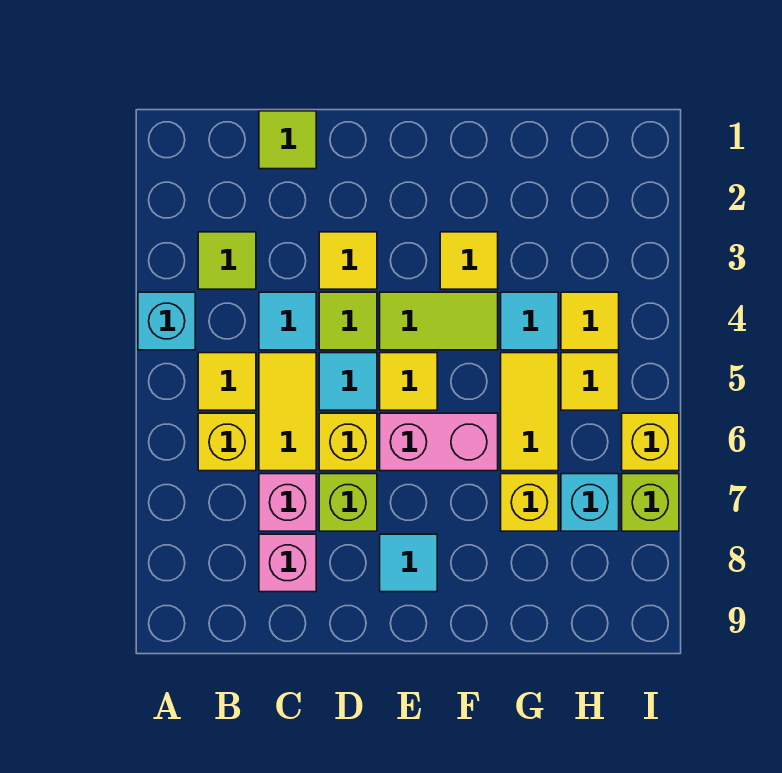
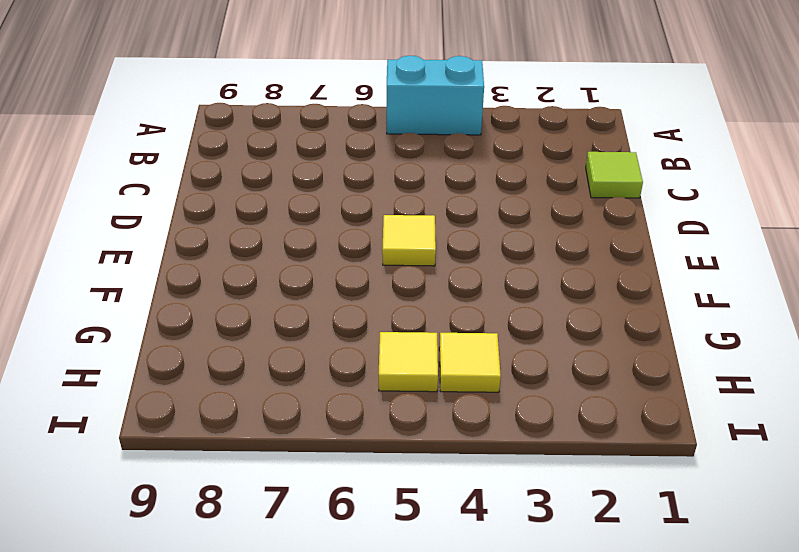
cyan 1x2 brick [387,56,484,135] -> cyan 1x1 brick [138,292,195,350]
none -> lime 1x1 tile [198,232,256,289]
none -> yellow 1x1 tile [198,353,256,410]
none -> yellow 1x1 brick [198,413,256,471]

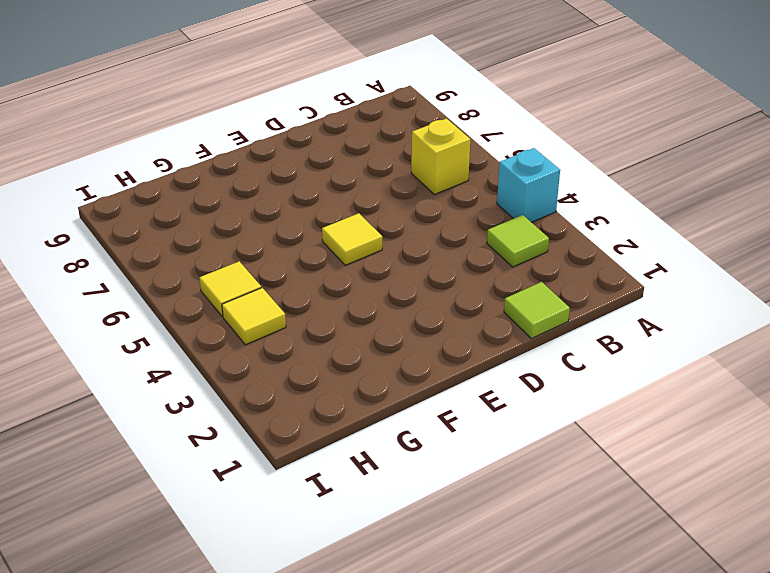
none -> yellow 1x1 tile [198,353,256,410]
none -> cyan 1x1 tile [259,292,316,350]
none -> yellow 1x2 tile [259,353,316,471]

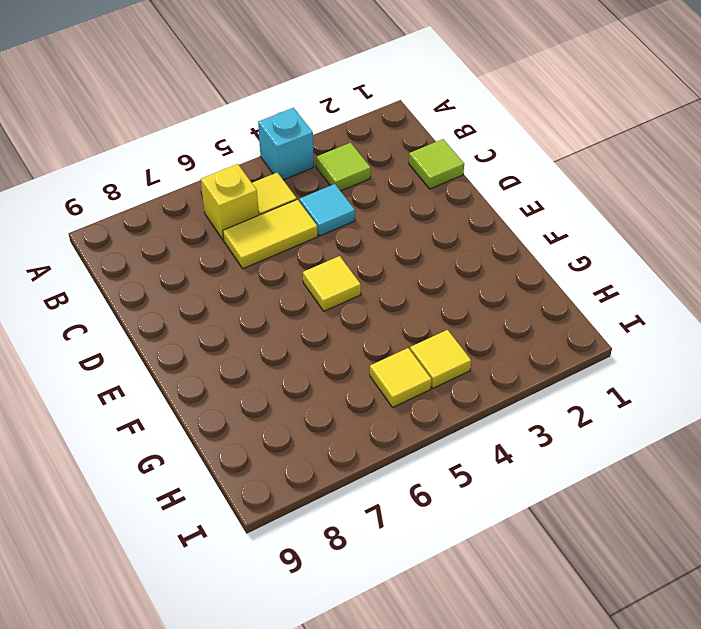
none -> pink 1x1 brick [259,474,316,531]
none -> pink 1x1 brick [259,534,316,592]
none -> yellow 1x1 tile [319,232,377,289]

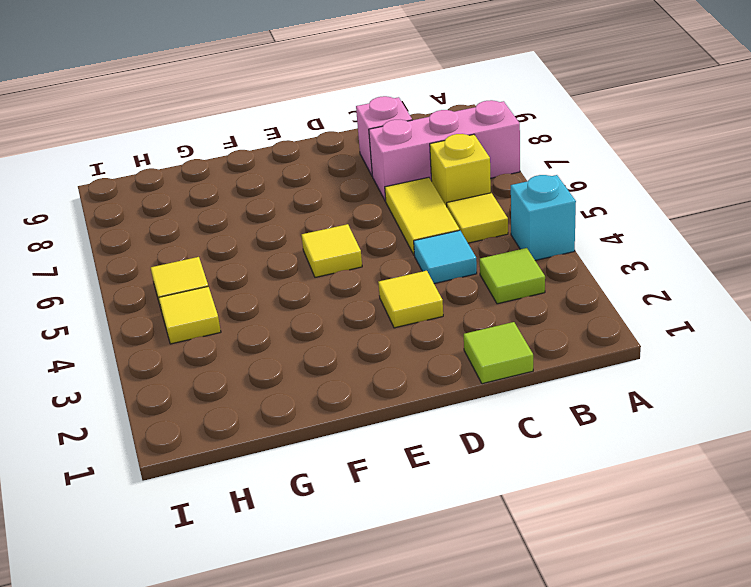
pink 1x3 brick [369,100,520,201] -> pink 1x1 brick [259,474,316,531]
none -> lime 1x1 tile [319,292,377,350]
none -> cyan 1x1 tile [319,353,377,410]
none -> yellow 1x1 brick [319,413,377,471]

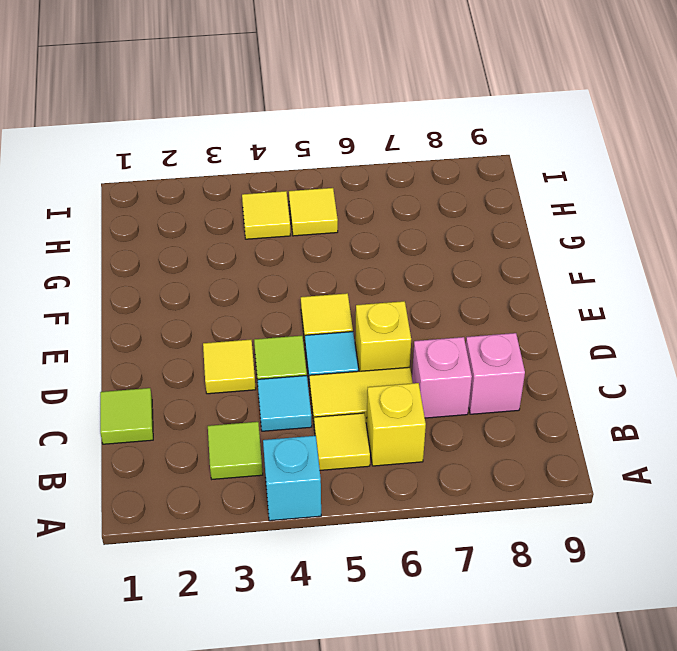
none -> lime 1x1 brick [319,474,377,531]
none -> lime 1x2 tile [380,292,498,350]
none -> pink 1x2 brick [380,413,498,471]

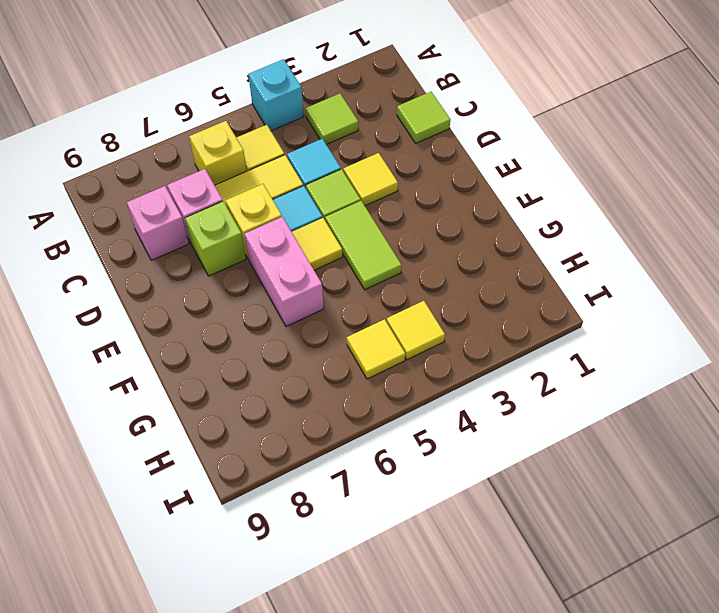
none -> cyan 1x1 tile [380,534,437,592]
none -> yellow 1x1 tile [440,232,498,289]
none -> cyan 1x1 tile [501,292,558,350]

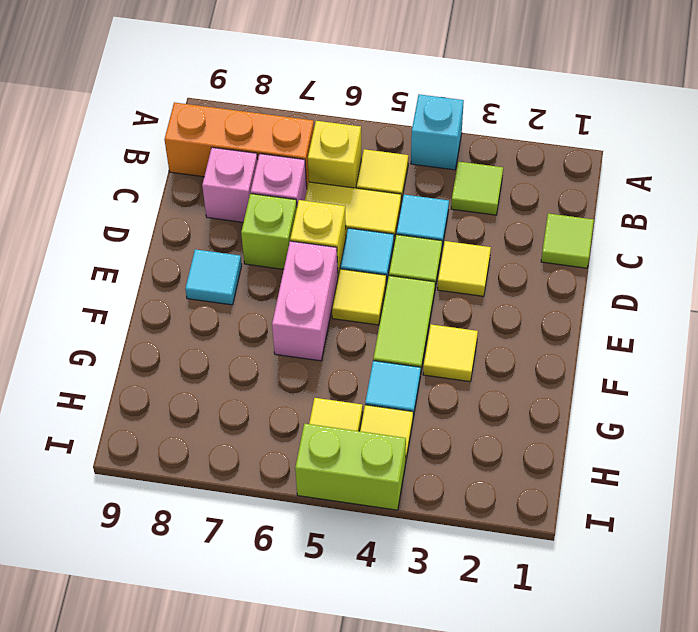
orange 1x3 brick [164,102,314,188] -> none
lime 1x2 brick [295,423,406,510] -> none
none -> yellow 1x2 tile [501,353,558,471]
none -> yellow 1x1 brick [501,474,558,531]
none -> cyan 1x1 brick [561,474,619,531]

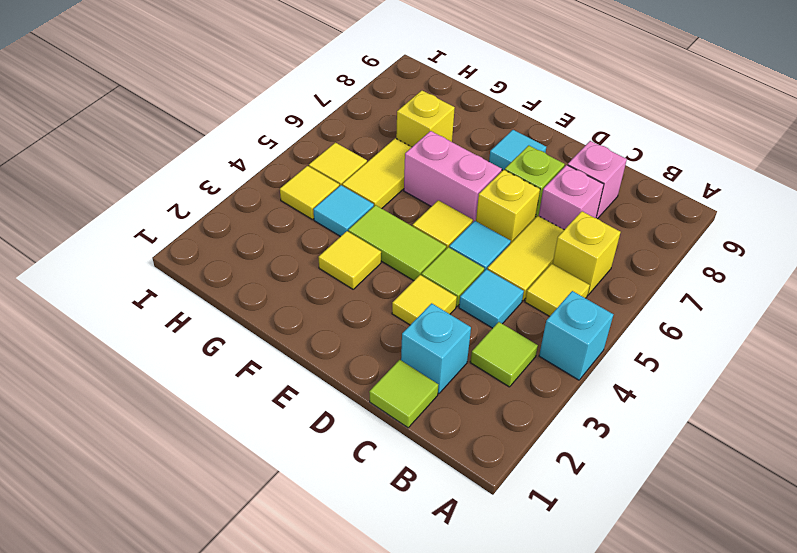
cyan 1x1 brick [401,303,471,394] -> cyan 1x1 brick moved to [561,474,619,531]
none -> yellow 1x1 brick [622,413,679,471]
none -> lime 1x1 brick [622,474,679,531]

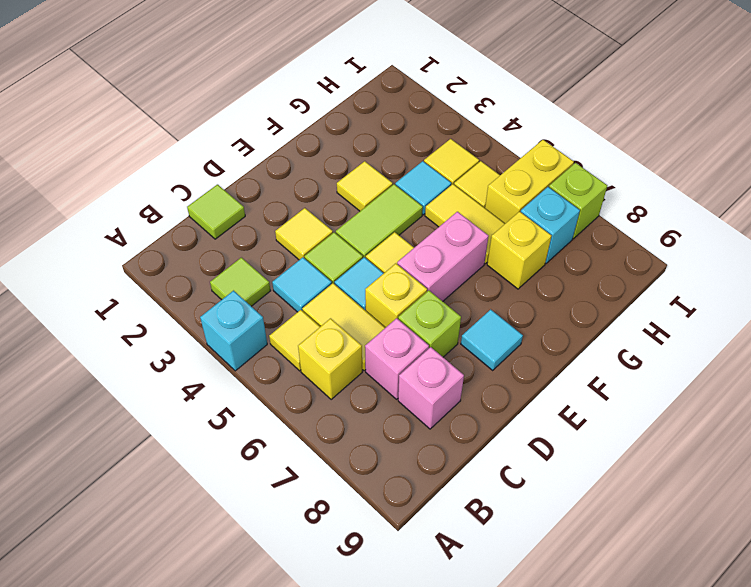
yellow 1x2 brick [485,140,574,224] -> yellow 1x1 brick [622,413,679,471]

